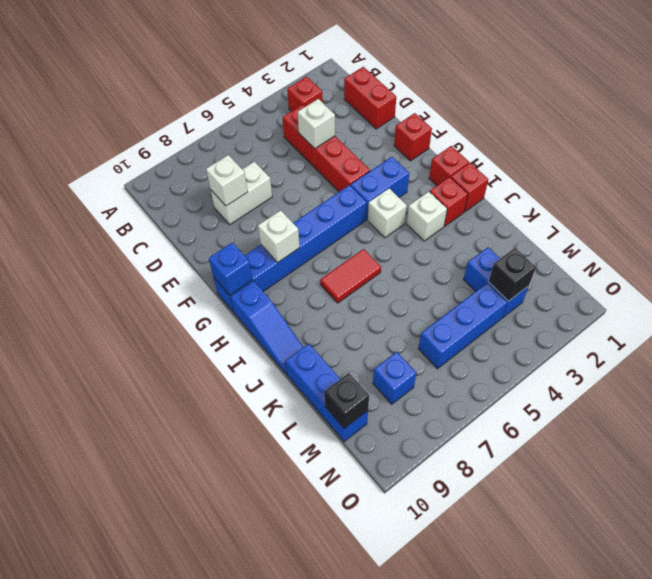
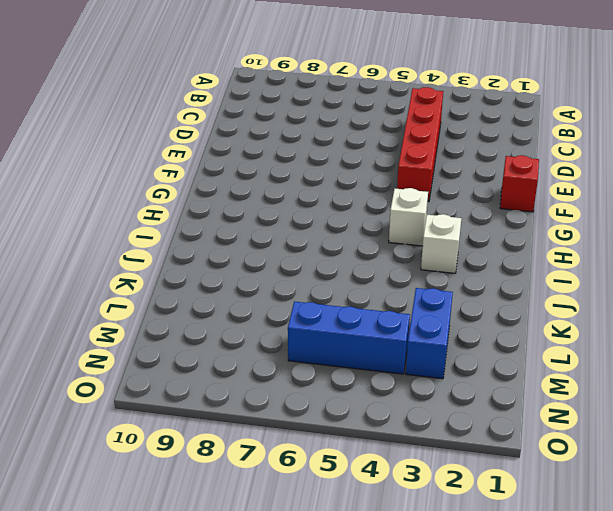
none -> red 1x1 brick [287,77,323,111]
none -> red 1x2 brick [344,67,396,129]
none -> white 1x2 brick [211,162,272,225]

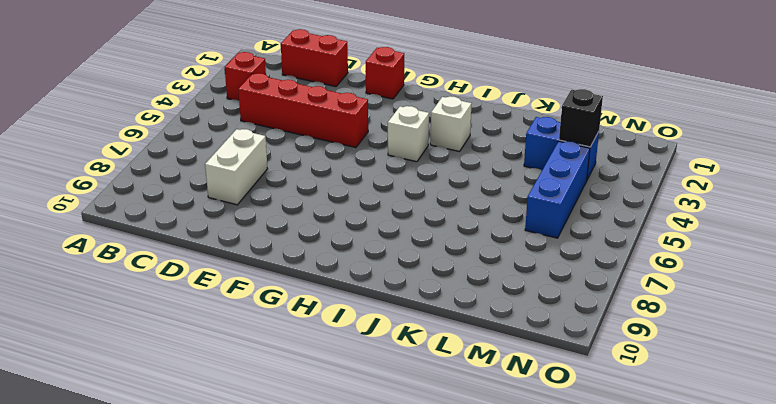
none -> blue 1x2 brick [351,157,409,220]
none -> blue 1x6 brick [213,185,367,312]
none -> red 1x1 brick [429,146,469,185]

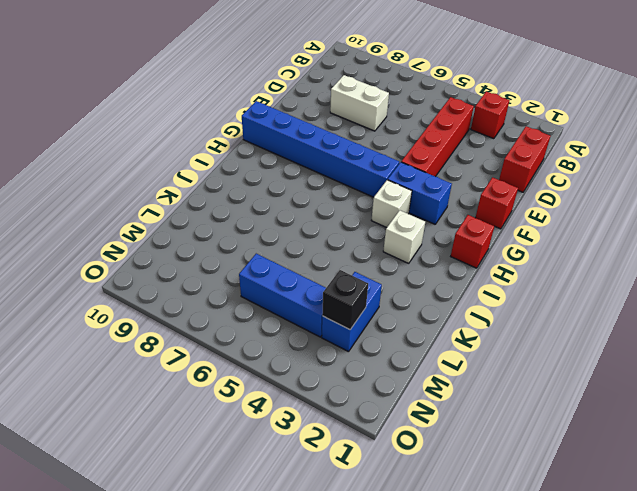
none -> blue 1x3 slope [231,281,303,374]
none -> red 1x1 brick [451,163,488,212]
none -> red 1x1 brick [430,177,468,226]

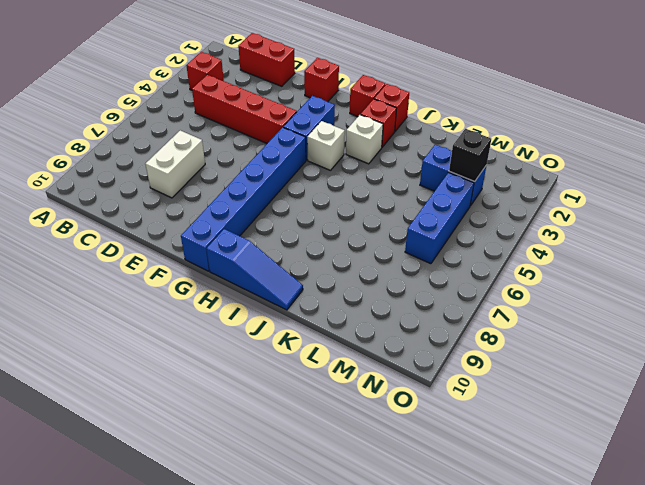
none -> red 1x2 tile [320,249,381,303]
none -> blue 1x3 brick [286,344,368,442]
none -> blue 1x1 brick [373,352,416,404]

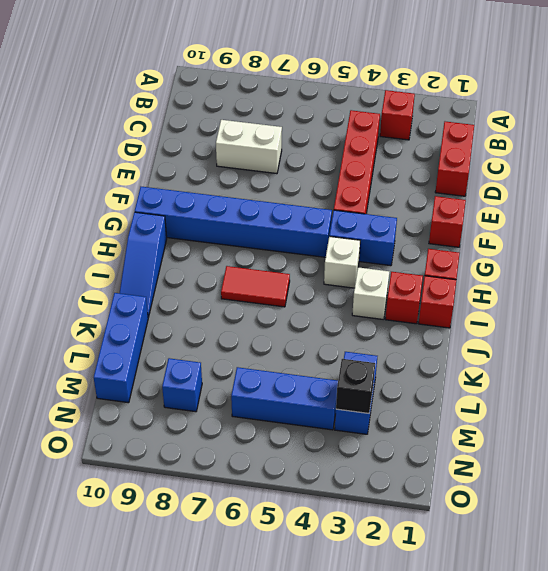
none -> white 1x1 brick [298,99,335,148]
none -> white 1x1 brick [206,155,248,206]
none -> white 1x1 brick [258,210,300,263]

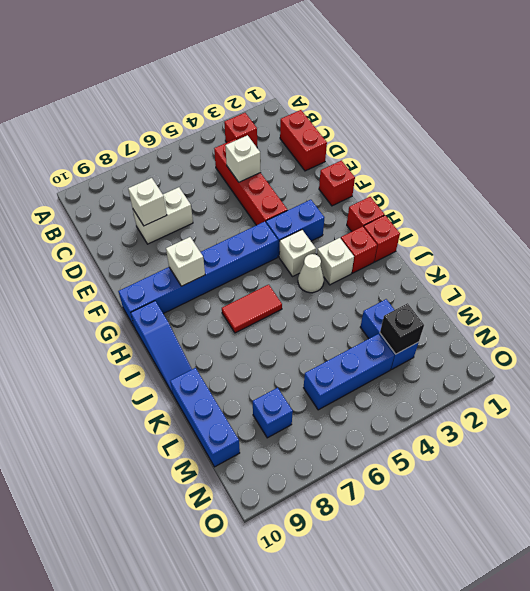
white 1x1 cone [298,254,324,293] -> none
none -> blue 1x1 brick [209,242,253,295]
none -> black 1x1 brick [324,373,369,429]

